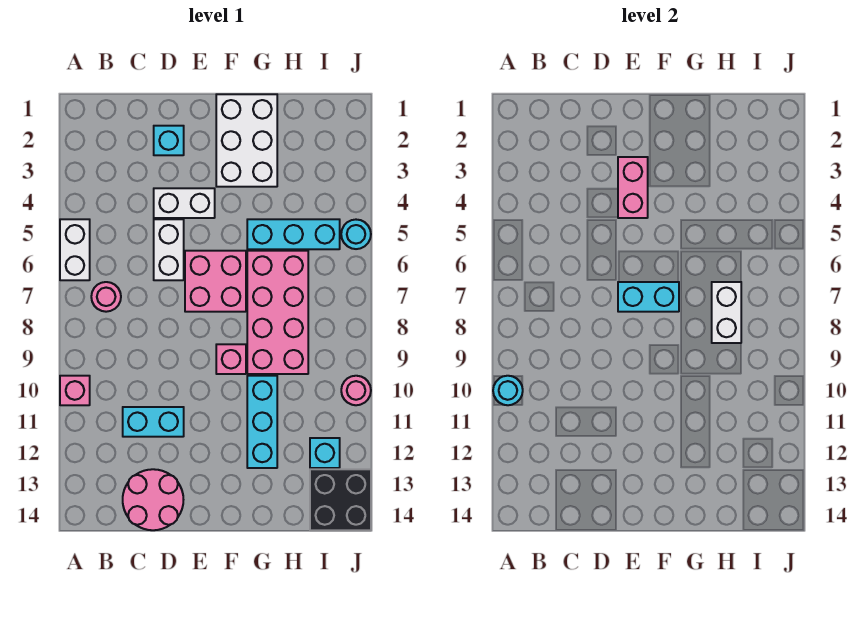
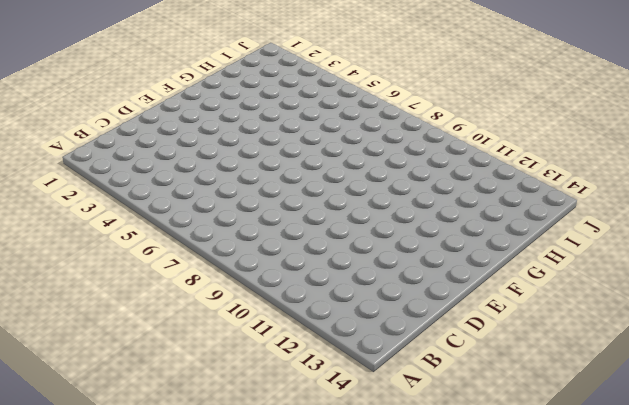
none -> white 1x2 brick [60,219,90,280]
none -> pink 1x1 brick [60,376,90,405]
none -> pink 1x1 round brick [91,282,121,312]

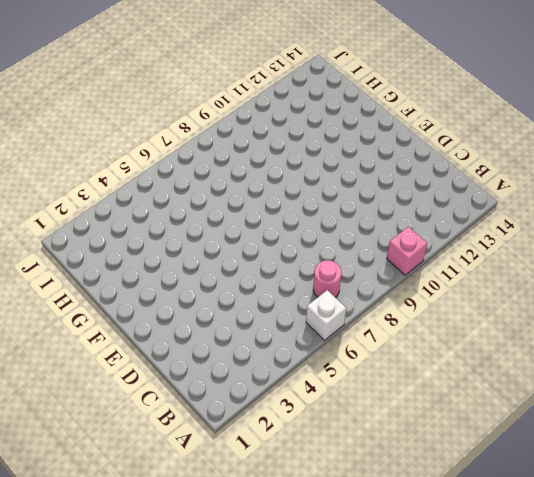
white 1x1 brick [306,290,346,340] -> white 1x2 brick [60,219,90,280]
none -> cyan 1x2 brick [123,407,184,437]
none -> pink 2x2 round brick [123,469,183,530]
none -> cyan 1x1 brick [154,126,184,155]

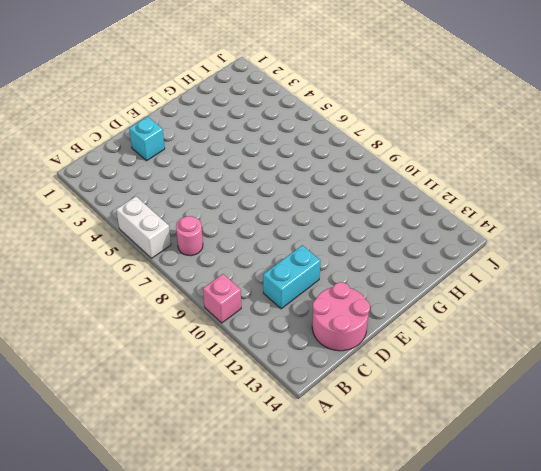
none -> white 1x2 brick [154,188,215,218]
none -> white 1x2 brick [154,219,184,280]
none -> pink 2x2 brick [185,251,246,312]

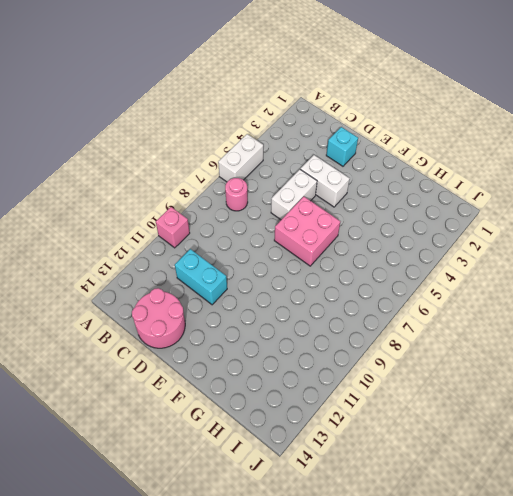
none -> white 2x3 brick [216,94,277,187]
none -> pink 1x1 brick [216,344,246,374]
none -> cyan 1x3 brick [247,219,340,249]

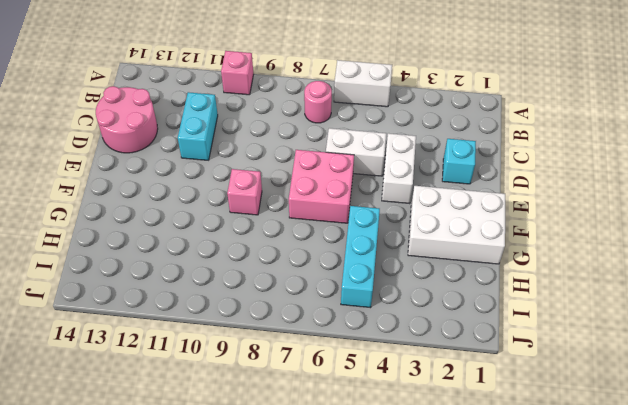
none -> pink 2x4 brick [247,251,308,374]
none -> cyan 1x3 brick [247,376,277,468]
none -> cyan 1x1 brick [310,438,340,468]

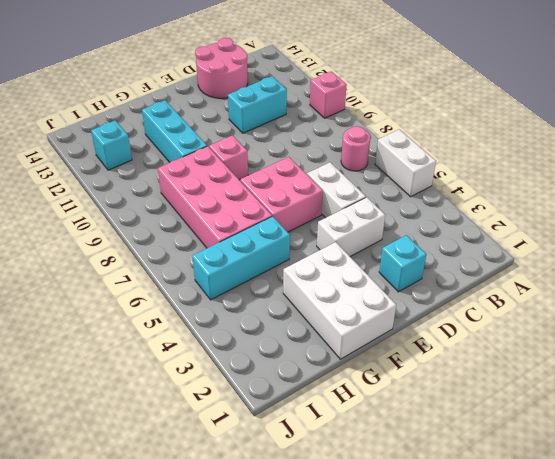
none -> black 2x2 brick [310,469,371,530]
none -> cyan 1x1 round brick [341,220,371,249]
none -> pink 1x1 round brick [341,376,371,405]

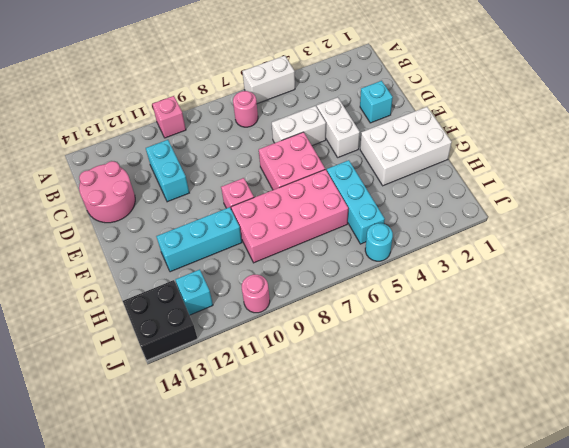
none -> cyan 1x1 round brick [493,376,523,405]
none -> pink 1x2 brick [618,157,648,218]
none -> cyan 1x2 brick [618,282,679,312]

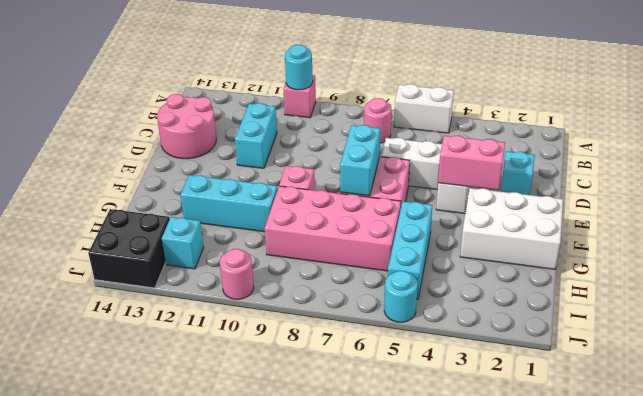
none -> white 1x2 brick [712,282,741,343]

